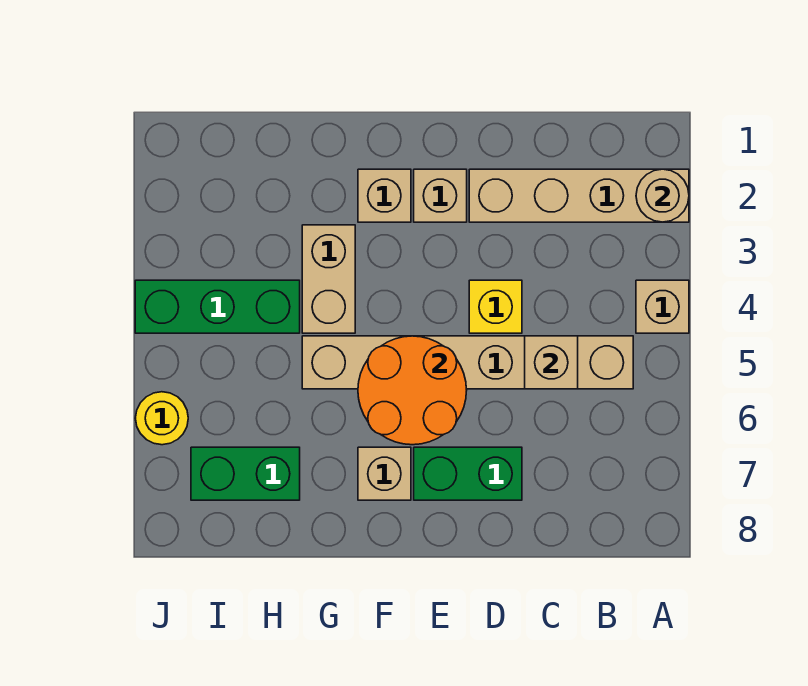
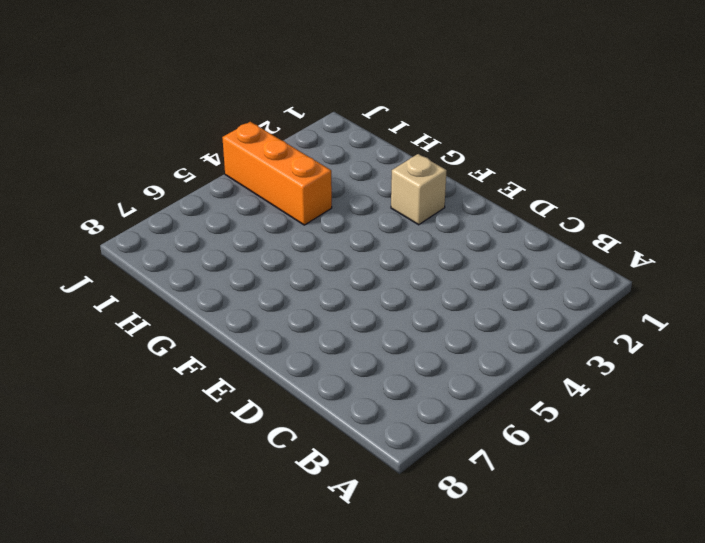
orange 1x3 brick [222,122,332,225] -> green 1x3 brick [135,280,300,333]
none -> tan 1x4 brick [469,169,689,222]
none -> tan 1x1 brick [636,280,689,333]
none -> tan 1x6 brick [302,336,633,389]

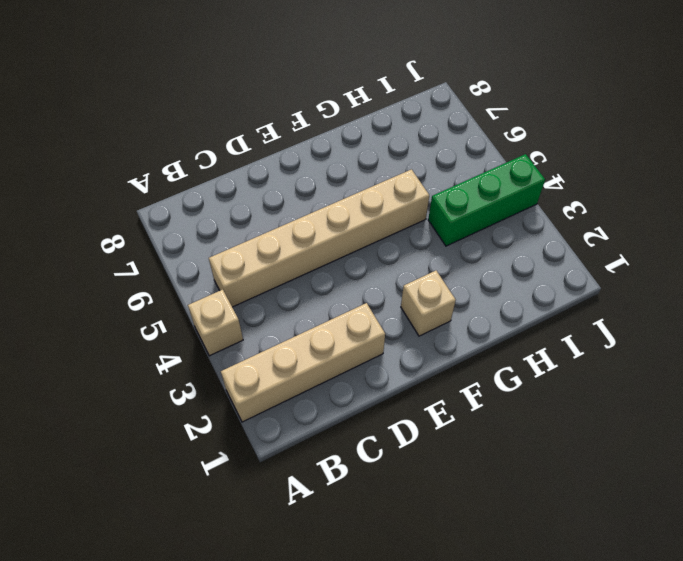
none -> yellow 1x1 brick [469,280,522,333]
none -> green 1x2 brick [414,447,522,500]
none -> tan 1x1 brick [414,169,467,222]

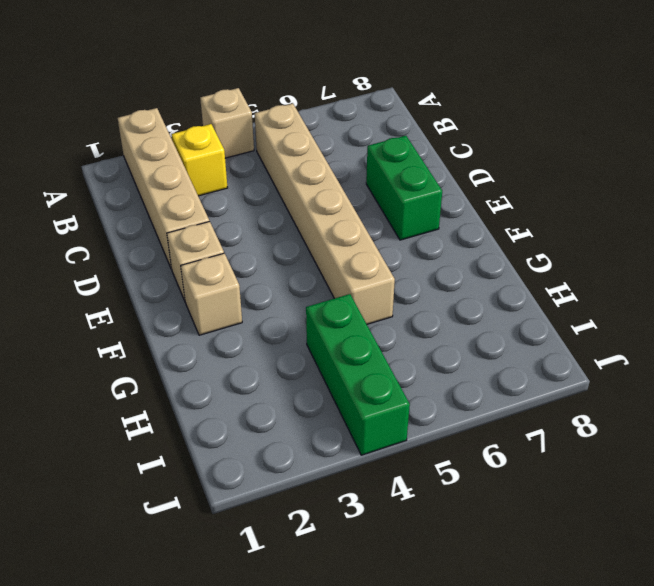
yellow 1x1 brick [172,124,228,196] -> yellow 1x1 brick moved to [469,280,522,333]
none -> tan 1x1 brick [358,447,411,500]
none -> tan 1x2 brick [302,225,355,333]
none -> green 1x2 brick [191,447,300,500]

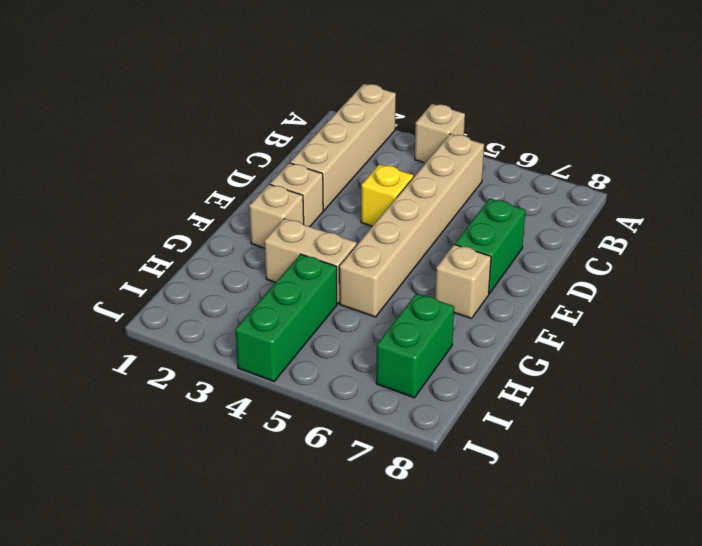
none -> yellow 1x1 round brick [135,392,188,445]
none -> tan 1x1 round brick [636,169,689,222]
none -> tan 1x1 brick [525,336,578,389]

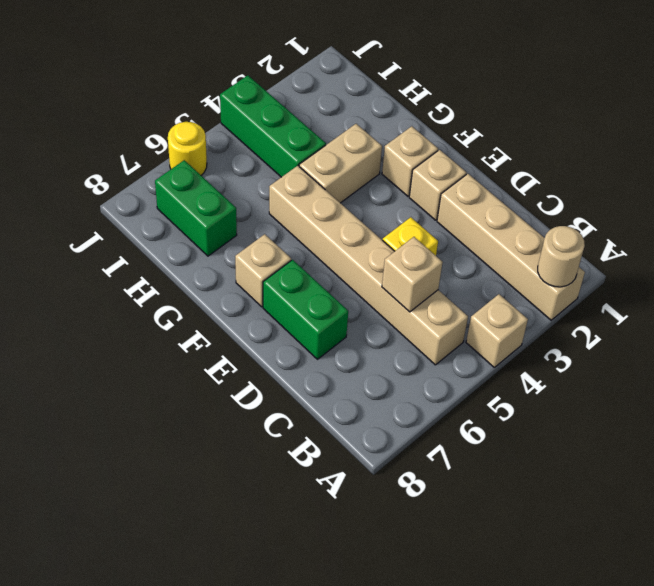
none -> orange 2x2 round brick [358,336,467,445]

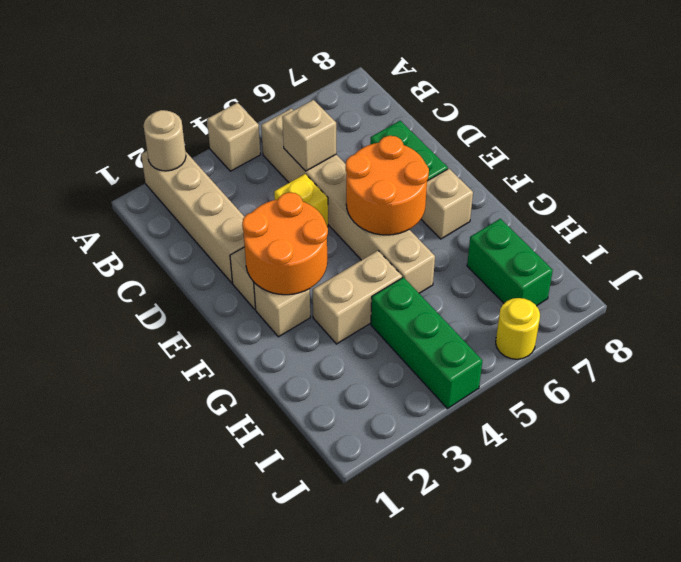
orange 2x2 round brick [242,192,328,295] -> none

